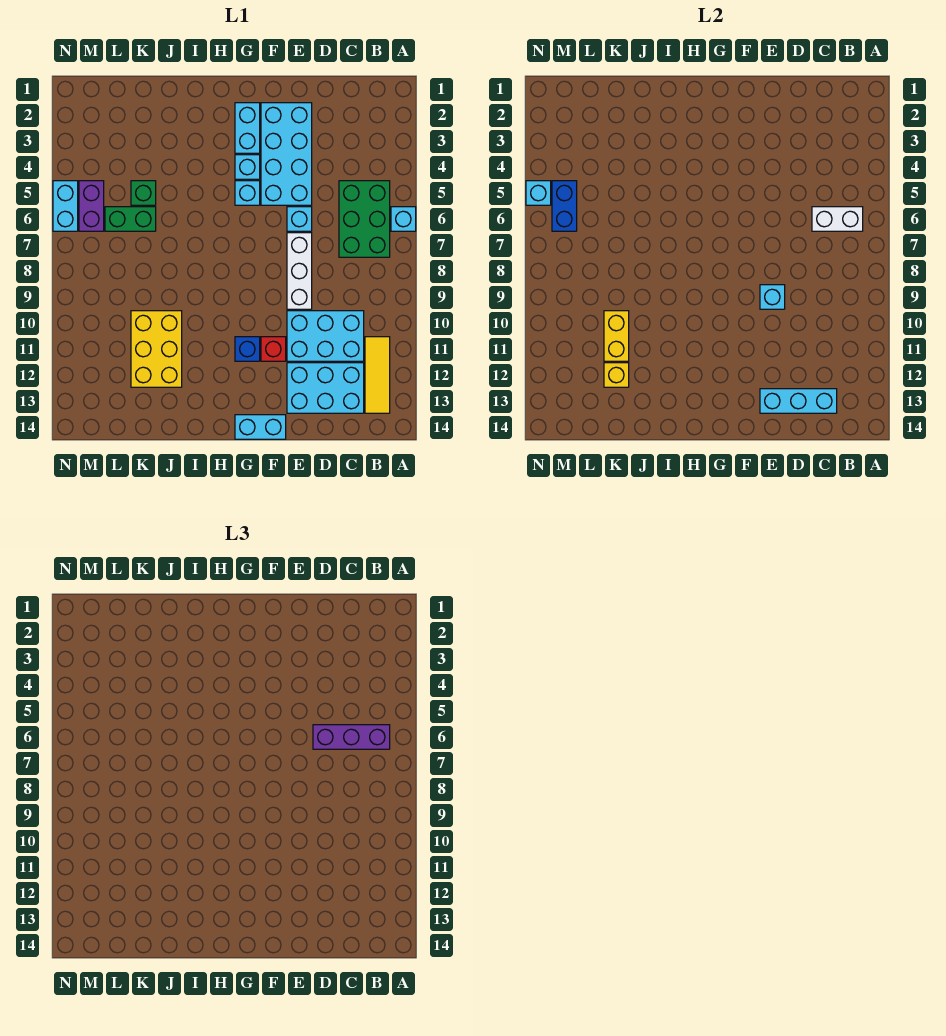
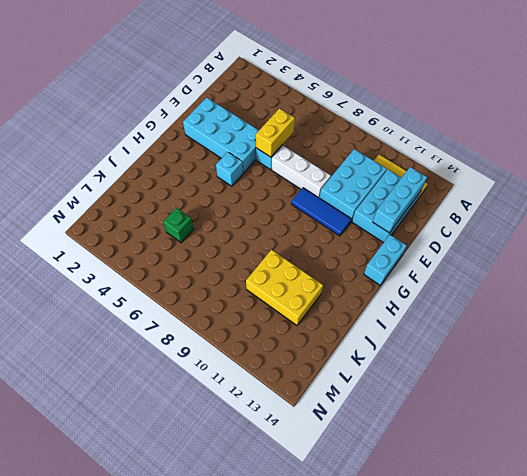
yellow 1x2 brick [256,108,295,157] -> yellow 1x2 brick turned to [604,311,629,361]
blue 1x3 tile [291,188,351,236] -> red 1x1 brick [261,337,286,361]
none -> cyan 1x1 brick [391,207,416,231]
none -> green 2x3 brick [339,181,390,257]
none -> cyan 1x2 brick [235,103,260,153]

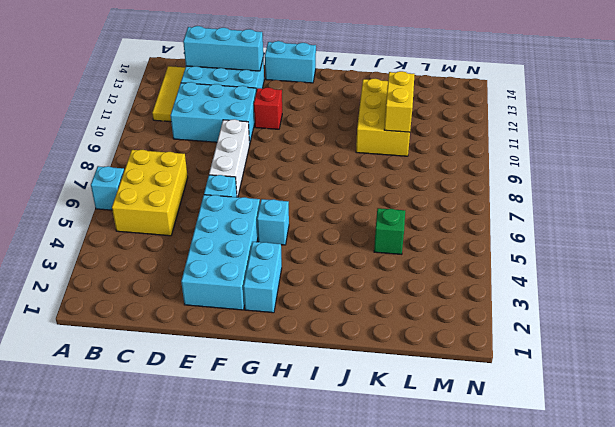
yellow 2x3 brick [112,150,188,236] -> green 2x3 brick [339,181,390,257]
none -> cyan 1x1 brick [235,155,260,179]
none -> blue 1x1 brick [235,337,260,361]
none -> green 1x2 brick [105,207,156,231]

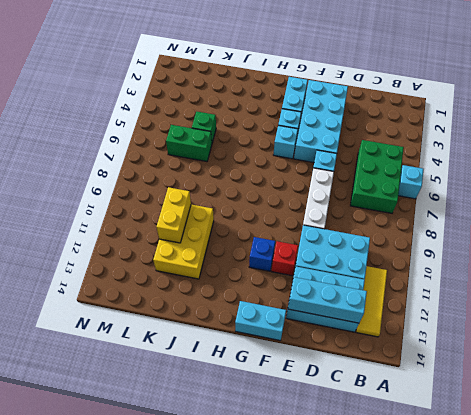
none -> purple 1x2 brick [79,181,104,231]
none -> cyan 1x2 brick [53,181,78,231]
none -> white 1x2 brick [812,207,863,231]

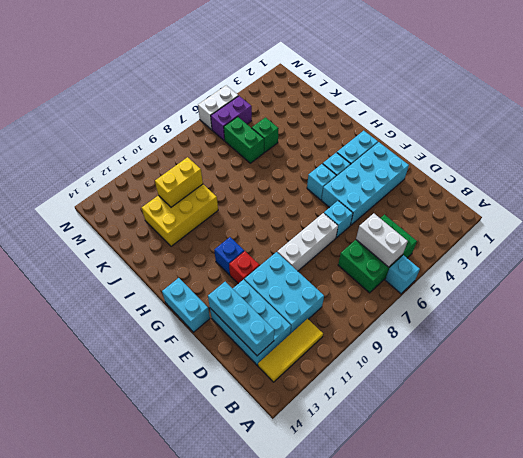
white 1x2 brick [198,85,238,130] -> cyan 1x2 brick [53,181,78,231]
none -> cyan 1x1 brick [760,285,785,309]
none -> yellow 1x1 brick [604,363,629,387]
none -> blue 1x2 brick [552,181,577,231]

